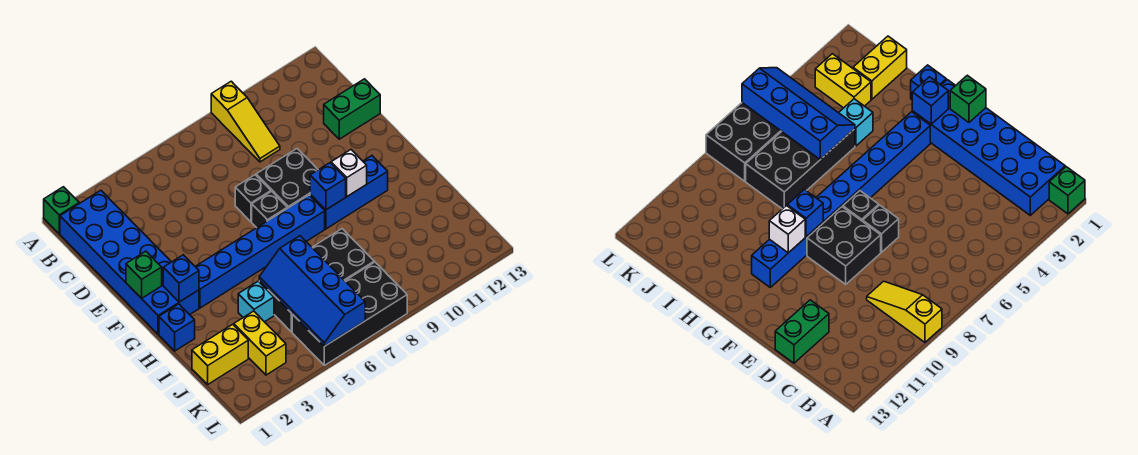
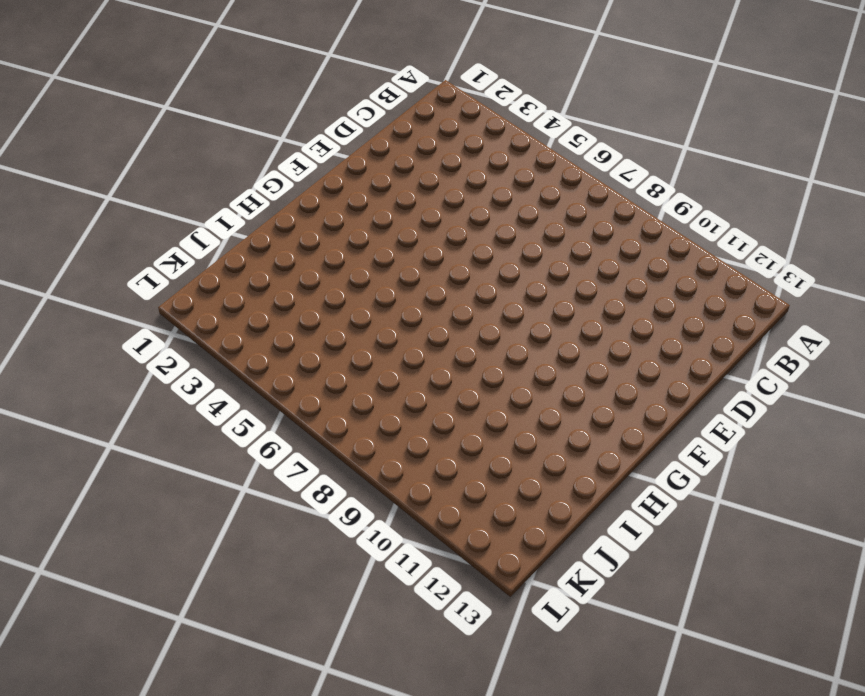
none -> green 1x1 brick [44,187,79,234]
none -> yellow 1x3 slope [211,81,280,162]
none -> blue 2x6 brick [60,190,199,334]

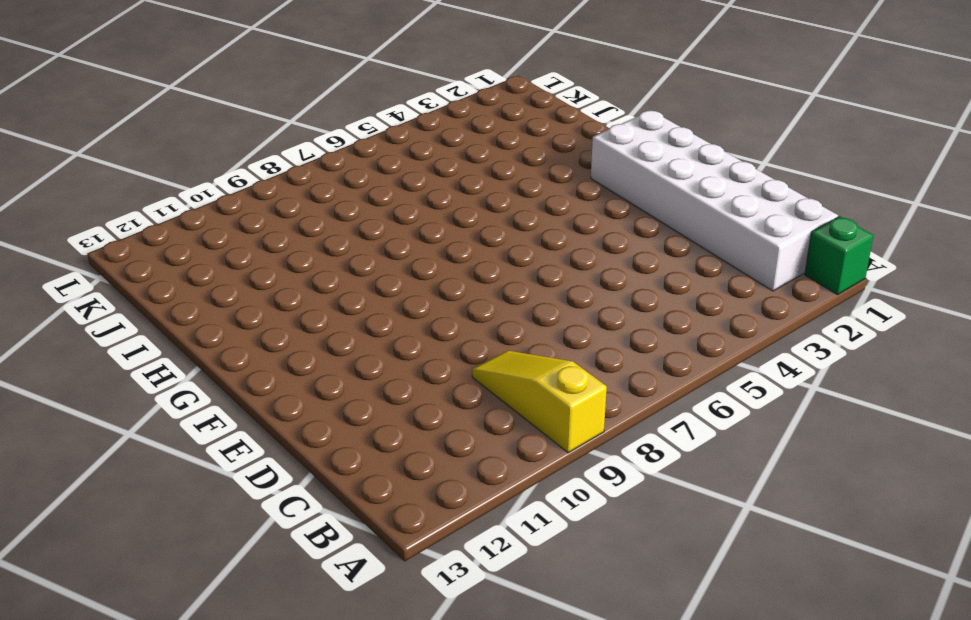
white 2x6 brick [591,111,838,291] -> blue 2x6 brick [60,190,199,334]
none -> green 1x2 brick [324,79,380,139]
none -> black 1x1 brick [235,175,271,222]
none -> black 2x2 brick [256,149,318,208]

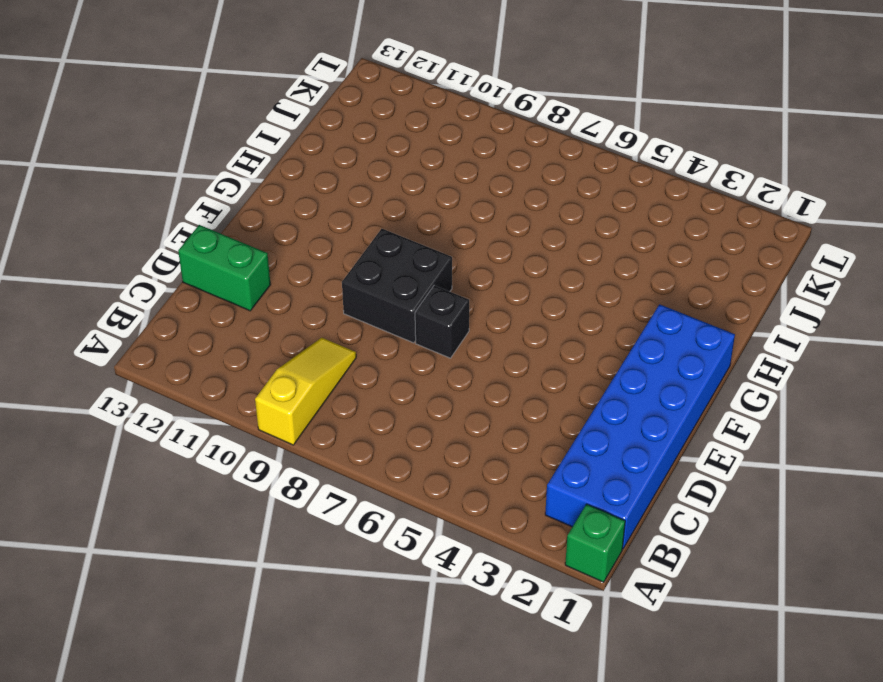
none -> black 1x1 brick [252,191,287,228]
none -> blue 1x6 brick [195,195,325,308]
none -> blue 1x3 brick [310,156,388,229]

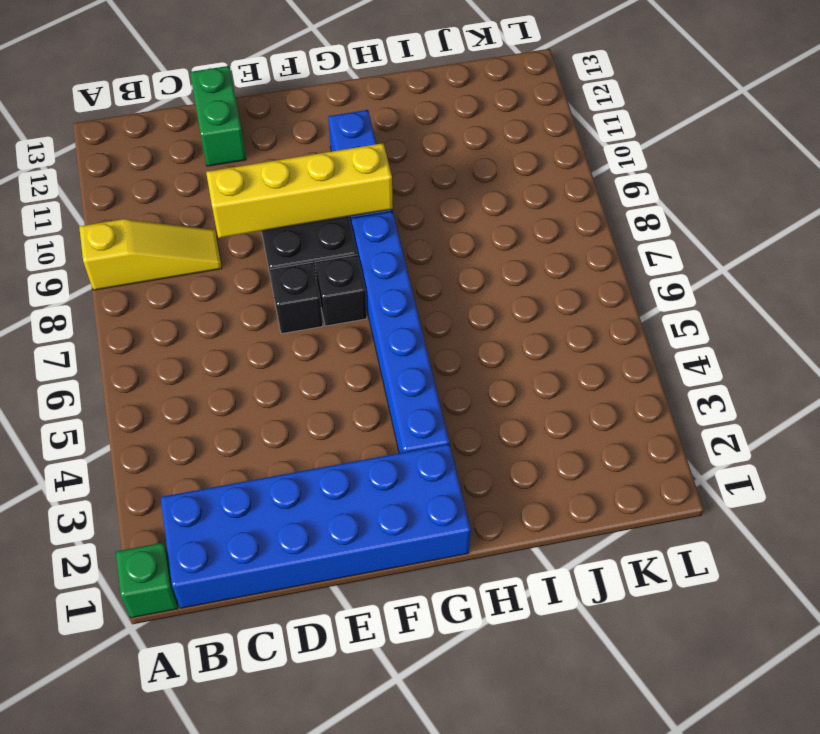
yellow 1x4 brick [206,143,393,238] -> blue 1x1 brick [310,163,346,210]
none -> blue 1x1 brick [159,304,195,351]
none -> cyan 1x1 brick [238,281,274,322]
none -> black 2x4 brick [259,229,374,332]

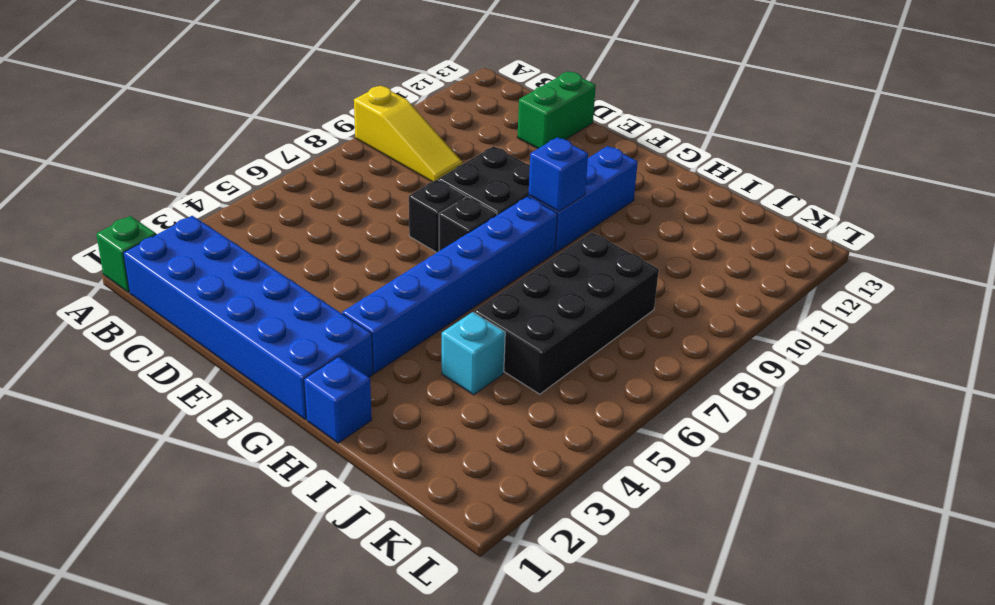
none -> yellow 1x2 brick [192,324,248,384]
none -> yellow 1x2 brick [234,311,286,375]
none -> black 2x4 brick [292,262,407,365]

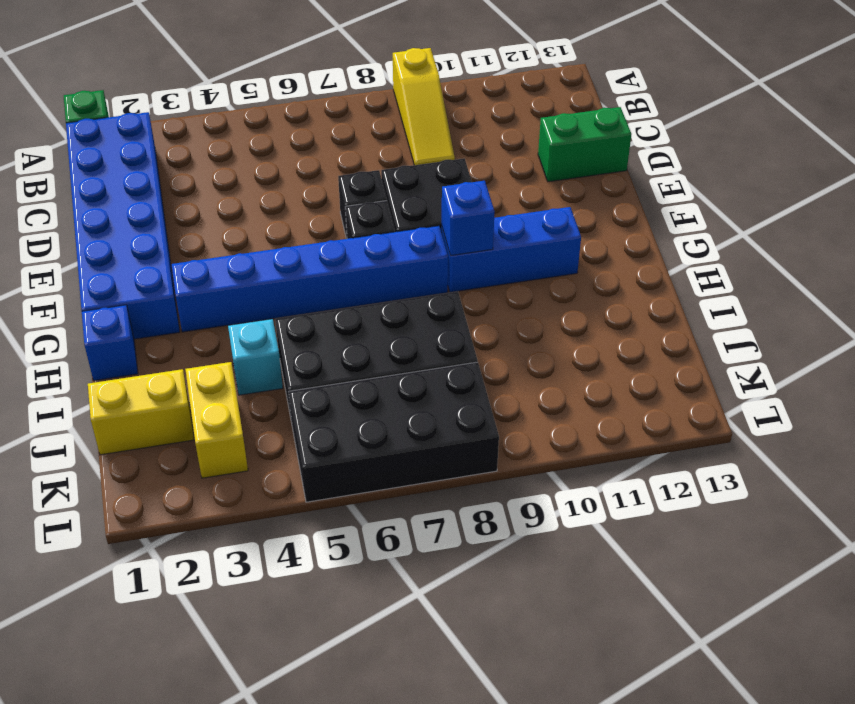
none -> green 1x1 brick [126,251,162,298]
none -> blue 1x1 brick [163,255,199,302]
none -> white 1x1 brick [331,150,367,196]

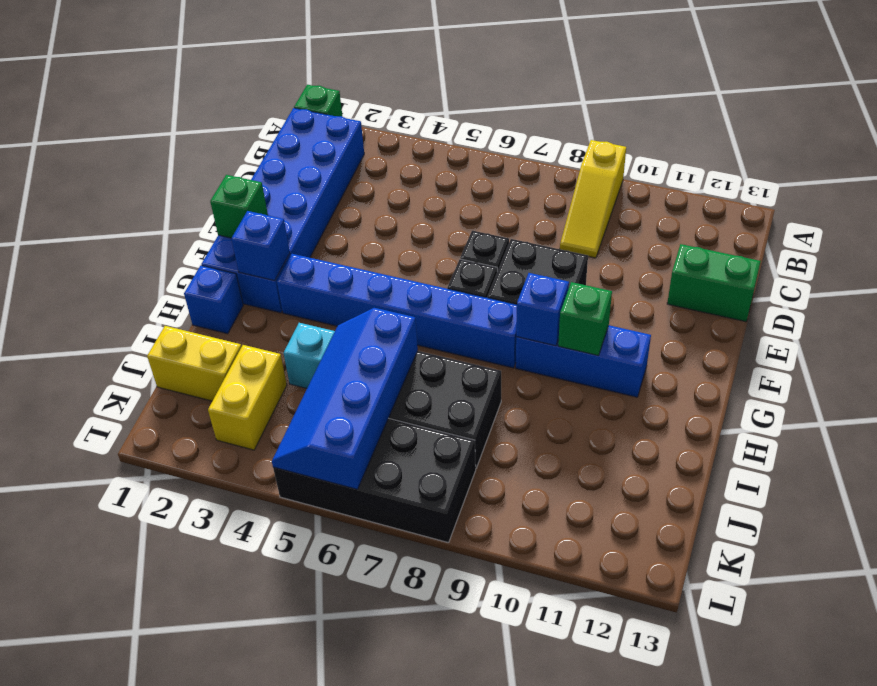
green 1x1 brick [558,282,612,356] -> white 1x1 brick [331,150,367,196]

